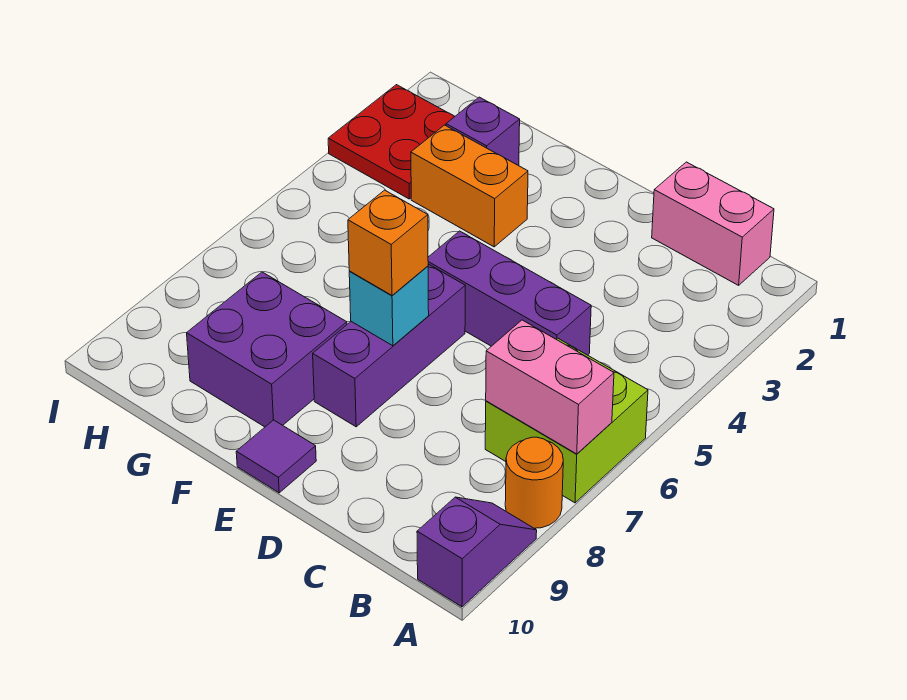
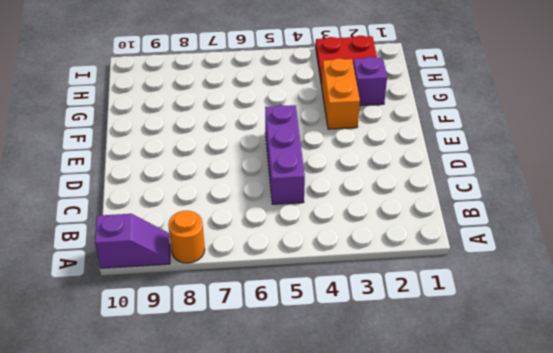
none -> lime 2x2 brick [485,338,648,503]
none -> pink 1x2 brick [652,162,774,285]
none -> purple 1x3 brick [313,264,465,427]

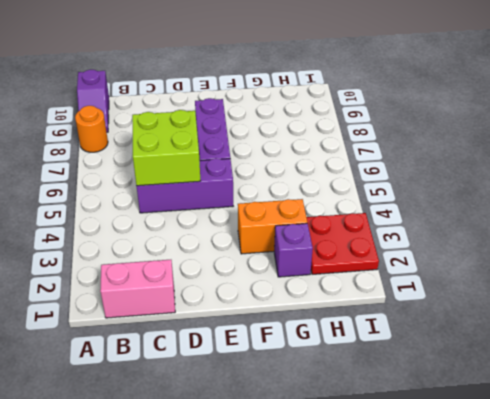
lime 2x2 brick [132,110,200,186] -> lime 2x2 brick moved to [485,338,648,503]
none -> purple 1x1 tile [236,420,316,493]
none -> purple 2x2 brick [187,272,347,427]
none -> pink 1x2 brick [486,320,614,454]

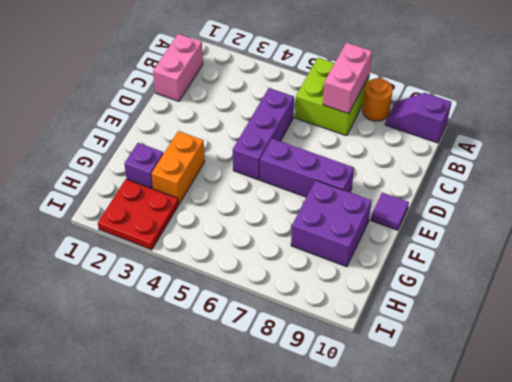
none -> cyan 1x1 brick [349,266,429,346]
none -> orange 1x1 brick [348,190,428,295]

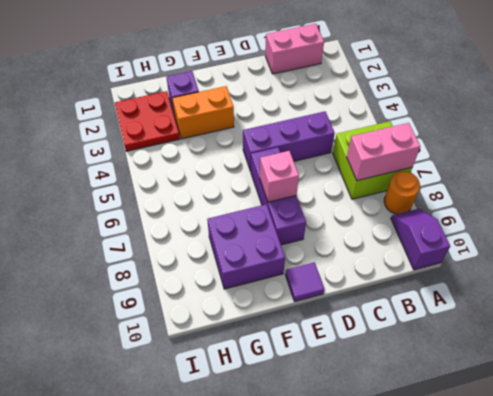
pink 1x1 brick [260,151,299,202] -> cyan 1x1 brick [349,266,429,346]
none -> orange 1x1 brick [348,190,428,295]

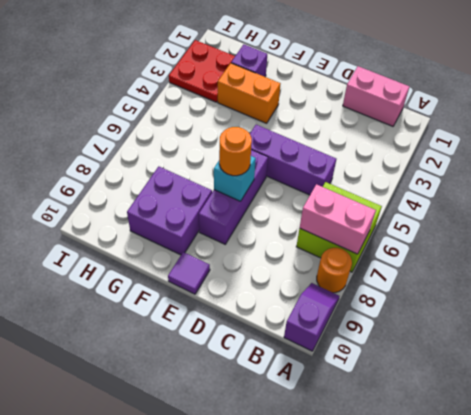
orange 1x1 round brick [219,127,252,176] -> orange 1x1 brick [348,190,428,295]

